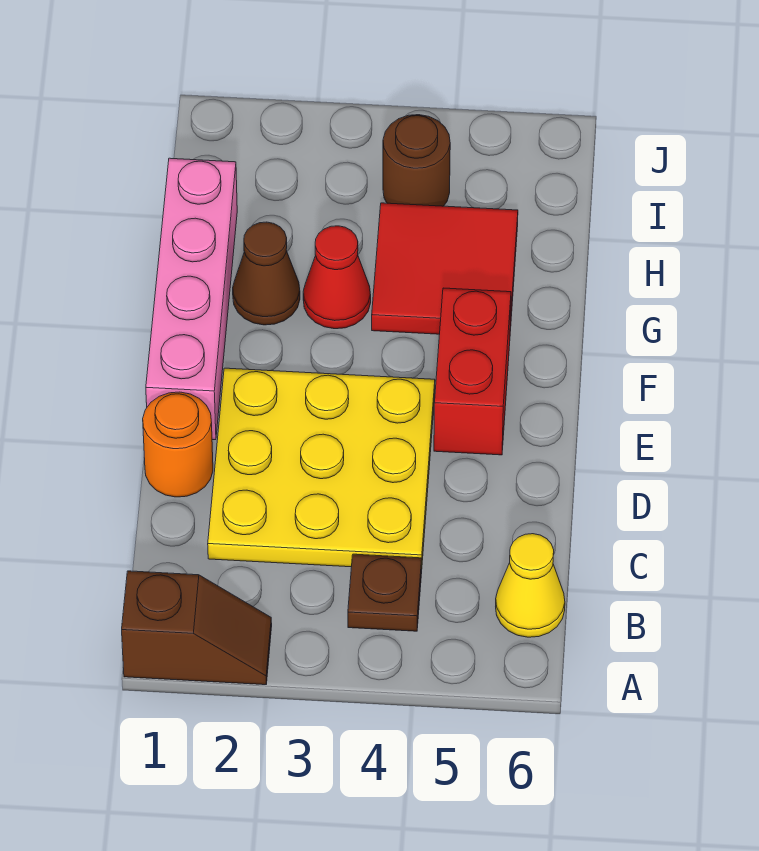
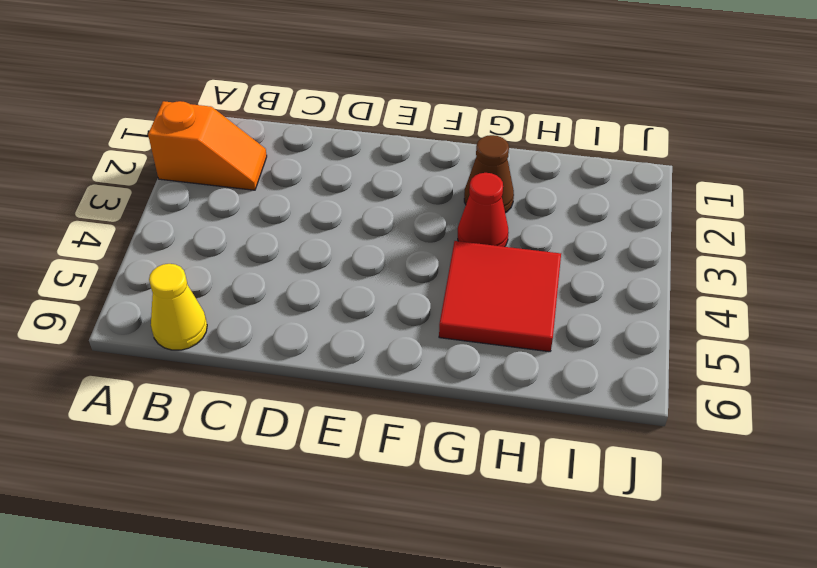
orange 1x2 slope [148,101,267,190] -> brown 1x2 slope [122,571,272,685]
none -> brown 1x1 plate [348,554,422,631]
none -> yellow 3x3 plate [208,368,435,567]

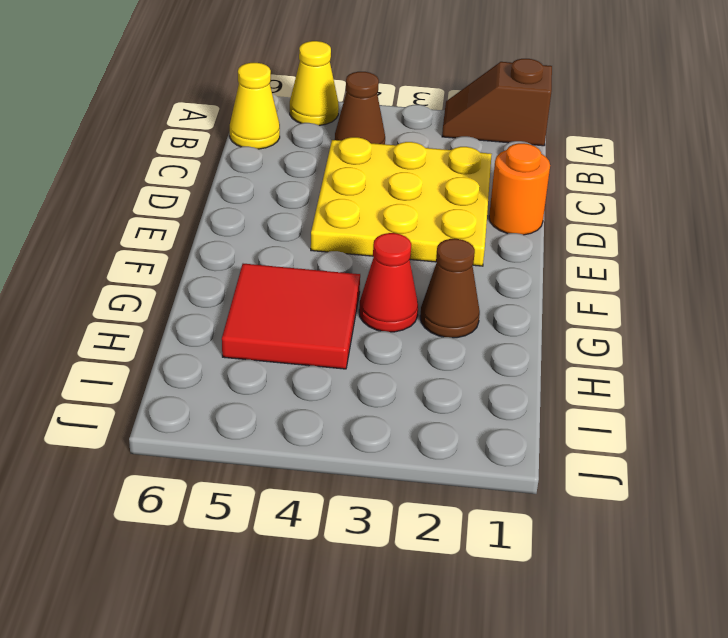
yellow 1x1 cone [290,41,339,126] -> none
brown 1x1 cone [335,72,385,144] -> brown 1x1 plate [348,554,422,631]
none -> pink 1x4 brick [146,158,237,440]
none -> red 1x2 brick [434,288,511,455]

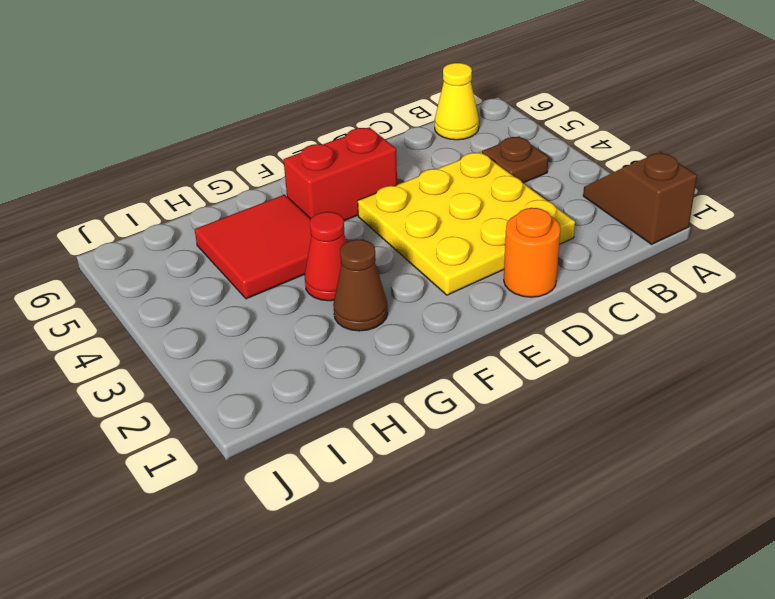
none -> pink 1x4 brick [146,158,237,440]
none -> brown 1x1 round brick [383,115,450,206]

